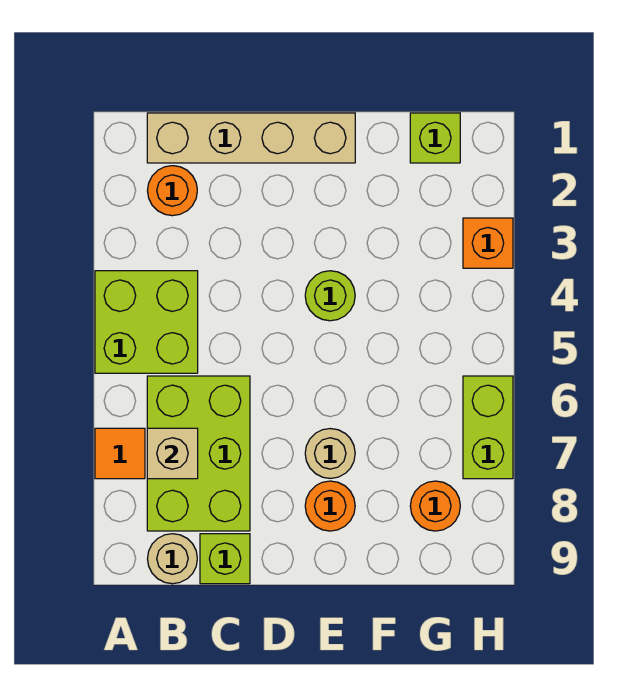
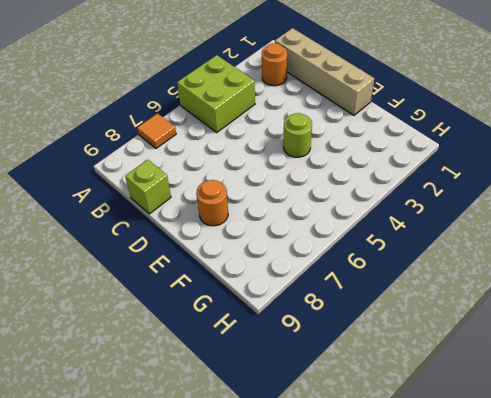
none -> lime 2x3 brick [147,376,250,531]
none -> tan 1x1 round brick [147,534,197,584]
none -> tan 1x1 round brick [305,429,355,478]

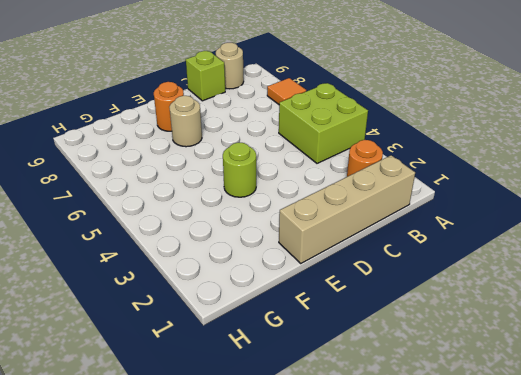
none -> lime 2x3 brick [147,376,250,531]
none -> lime 1x1 brick [410,113,460,163]
none -> orange 1x1 round brick [410,481,460,531]

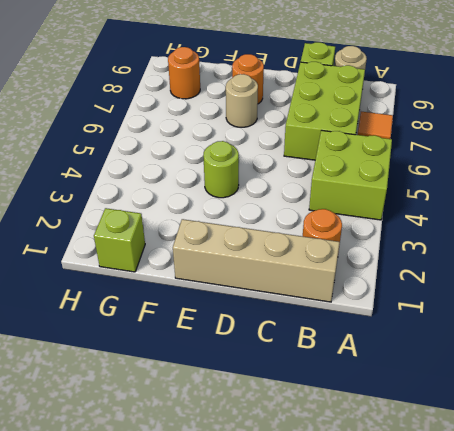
none -> orange 1x1 brick [463,218,513,268]
none -> lime 1x2 brick [463,376,513,479]
none -> tan 1x1 brick [147,428,198,479]

